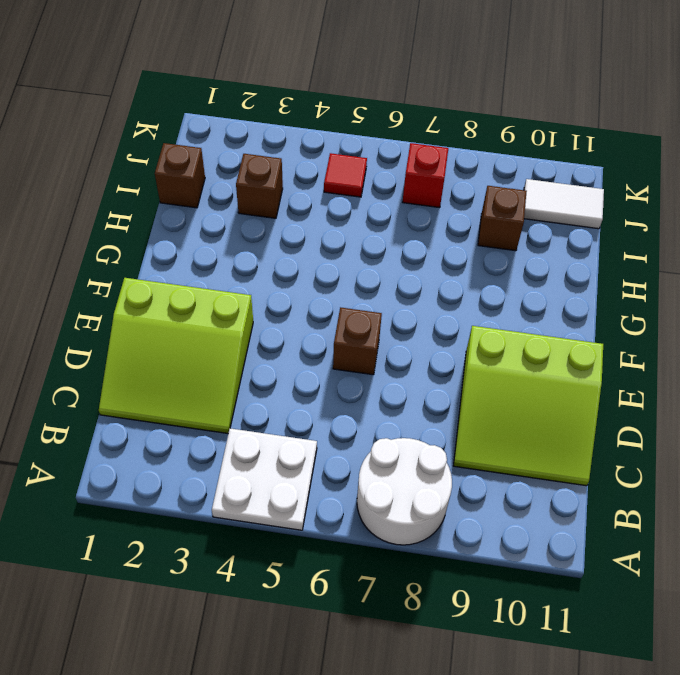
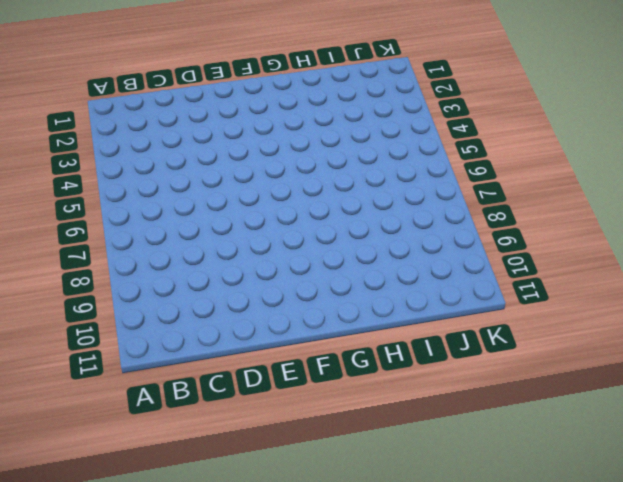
none -> white 2x2 plate [212,428,317,530]
none -> white 2x2 round brick [357,438,452,545]

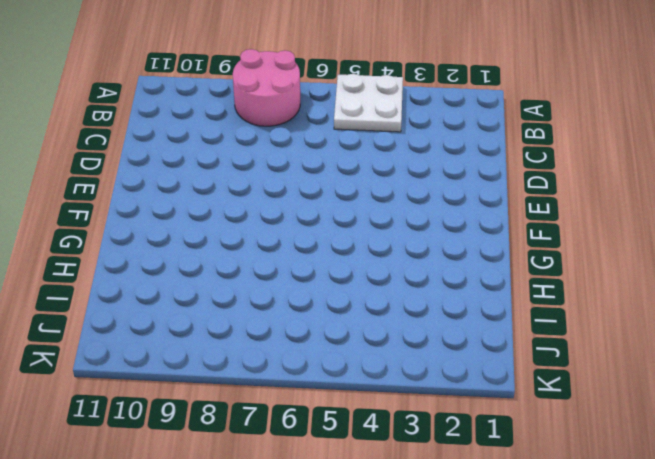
pink 2x2 round brick [233,49,300,126] -> white 2x2 round brick [357,438,452,545]
none -> lime 3x3 slope [99,278,253,433]
none -> lime 3x3 slope [454,326,603,486]

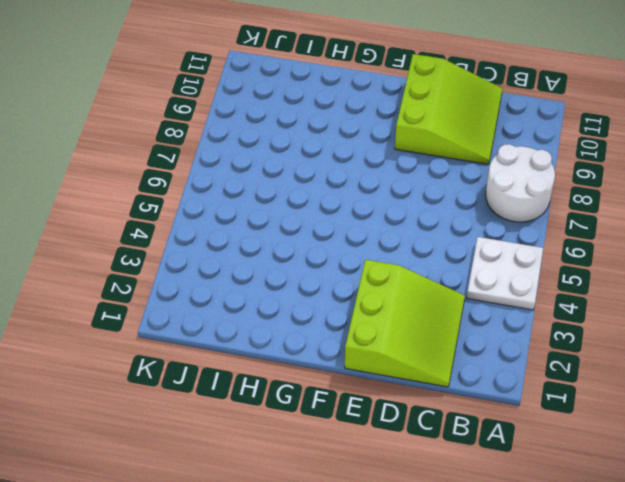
none -> brown 1x1 brick [333,307,382,375]
none -> brown 1x1 brick [155,143,205,208]

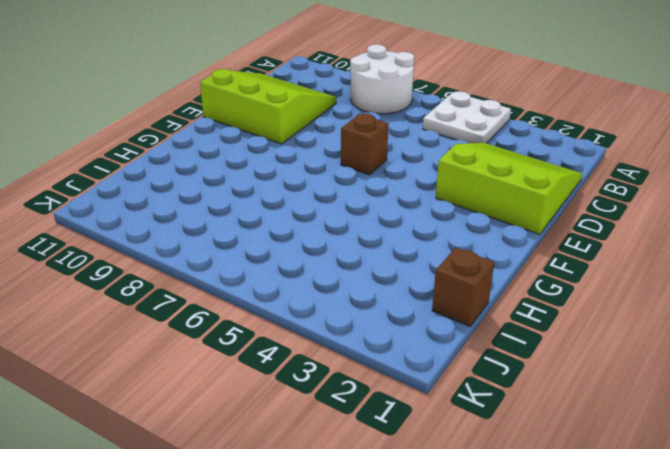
none -> brown 1x1 brick [236,154,283,218]
none -> brown 1x1 brick [478,186,527,251]

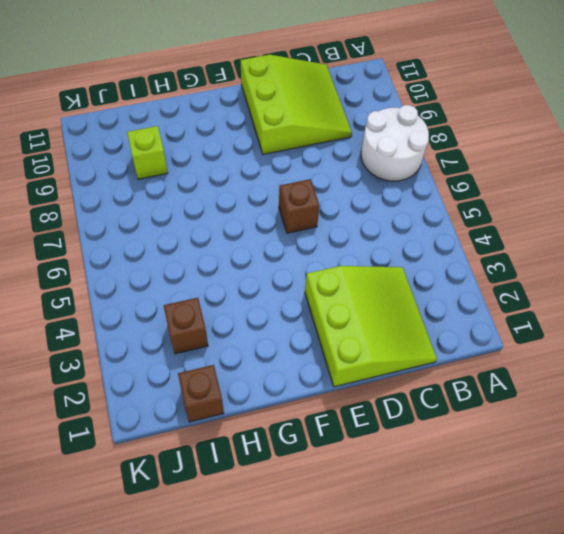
lime 1x1 brick [127,126,168,179] -> brown 1x1 brick [478,186,527,251]
none -> white 2x2 plate [212,428,317,530]
none -> red 1x1 tile [324,153,367,197]

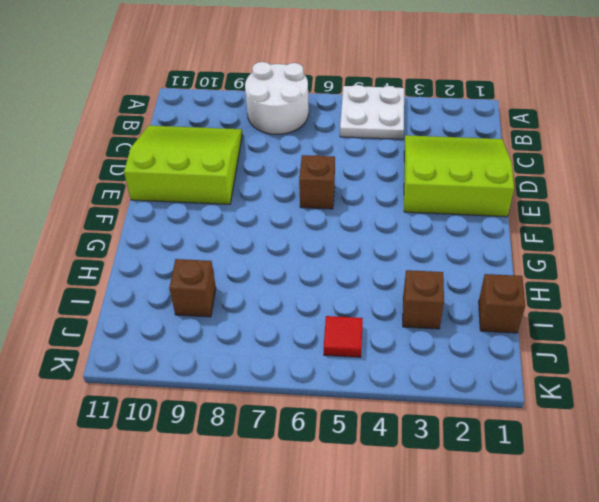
none -> red 1x1 brick [403,143,448,208]
none -> white 1x2 tile [524,179,604,229]

